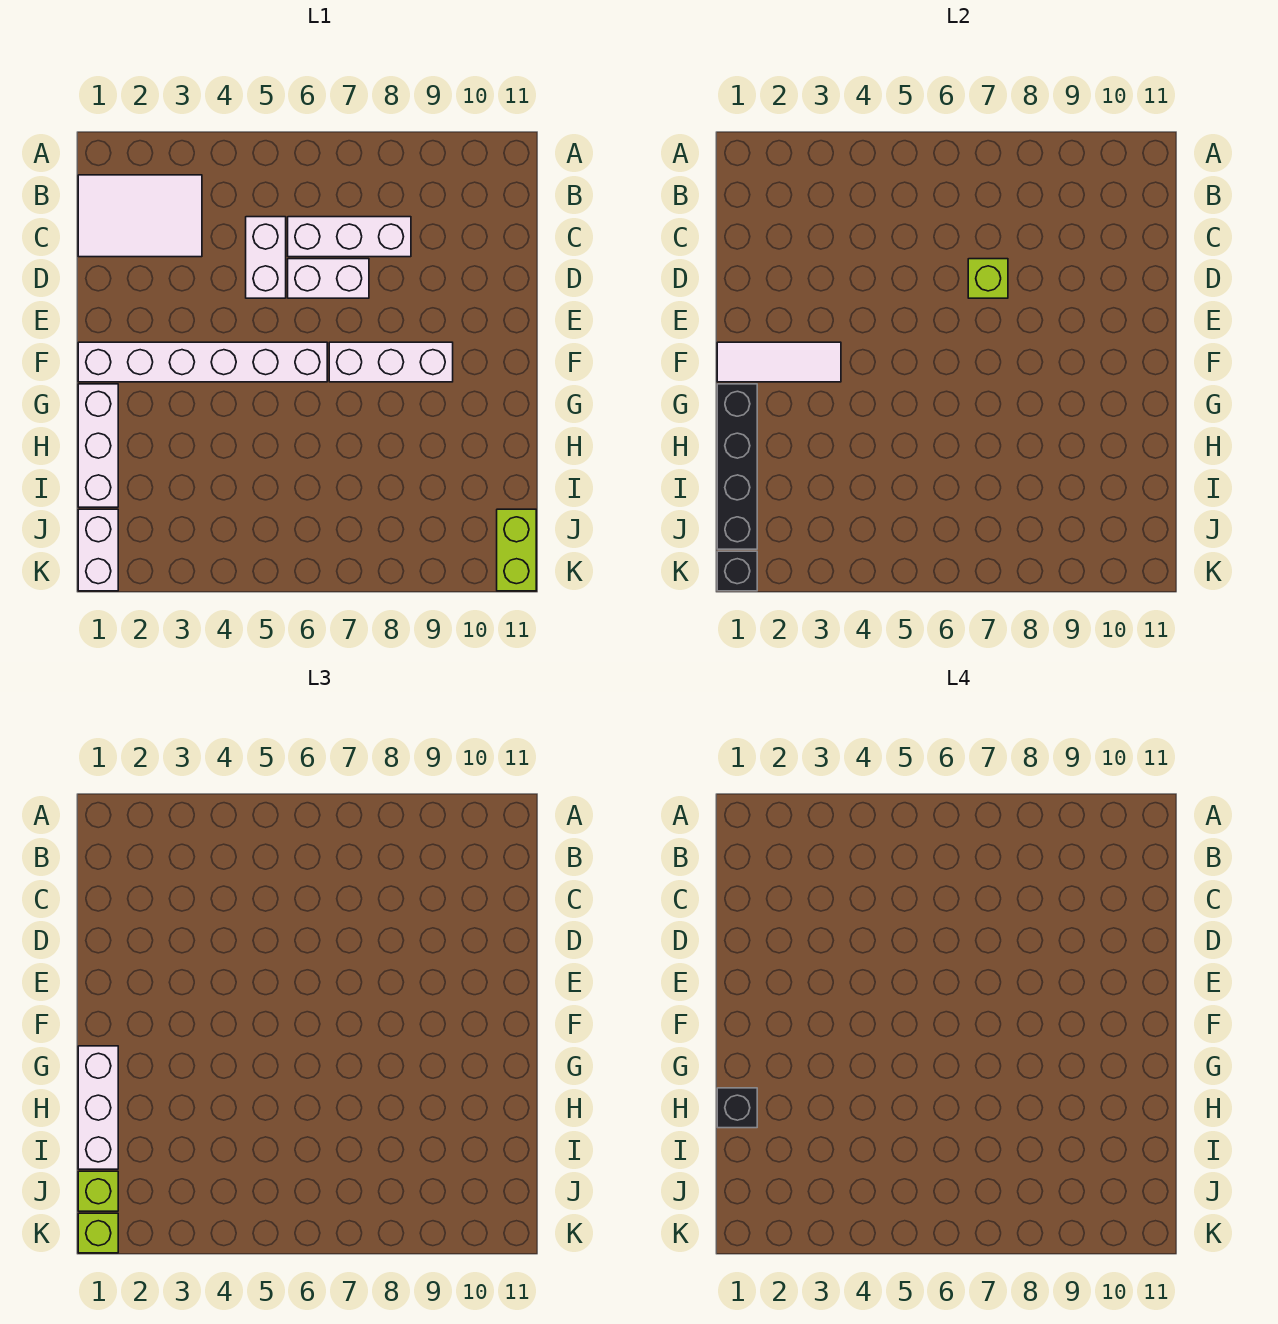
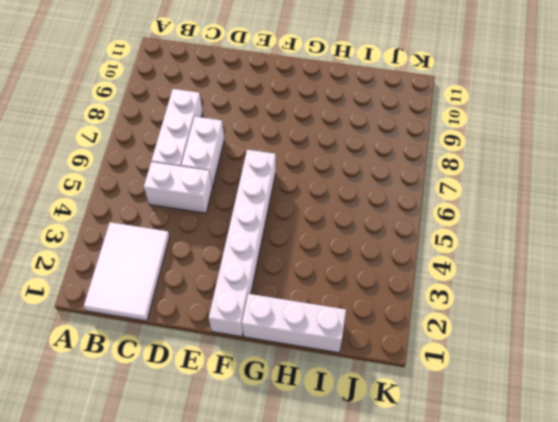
none -> white 1x3 brick [329,342,453,382]
none -> white 1x2 brick [78,509,118,591]
none -> lime 1x2 brick [497,509,536,591]

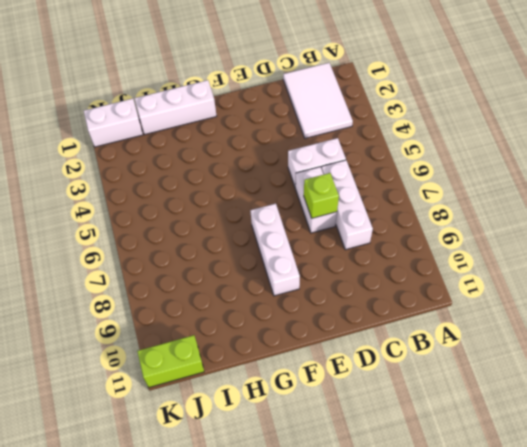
none -> white 1x6 brick [78,342,327,382]
none -> white 1x3 tile [717,342,841,382]
none -> black 1x4 brick [717,384,757,549]

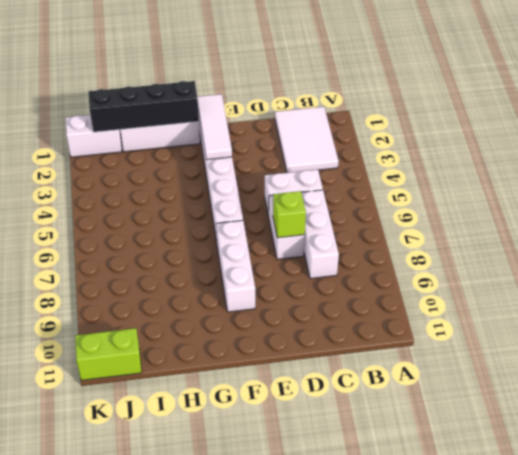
none -> black 1x1 brick [717,551,757,591]
none -> white 1x3 brick [78,1046,118,1169]
none -> lime 1x1 brick [78,1171,118,1211]

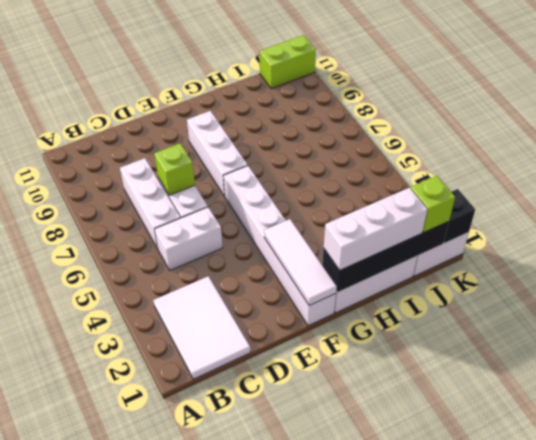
none -> lime 1x1 brick [78,1213,118,1253]
none -> black 1x1 brick [717,1088,757,1128]

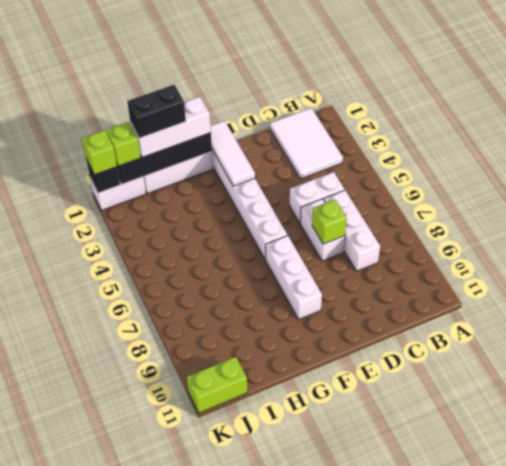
black 1x2 brick [127,85,186,138] -> black 1x1 brick [717,1088,757,1128]

